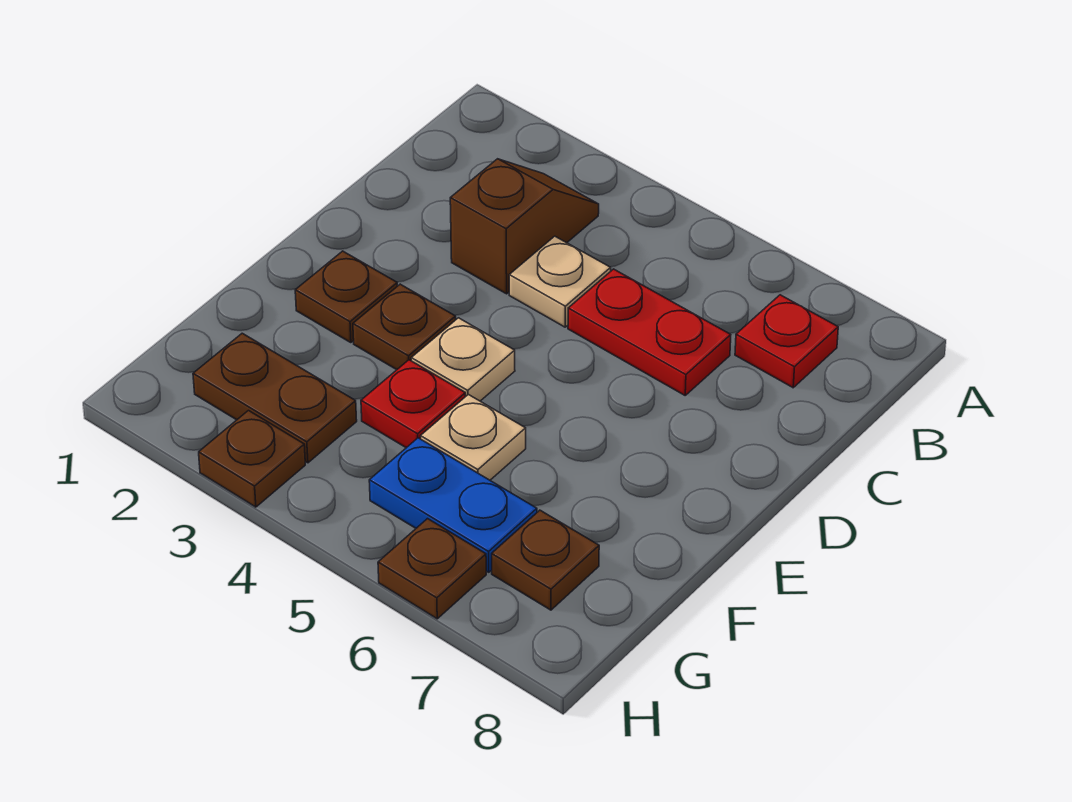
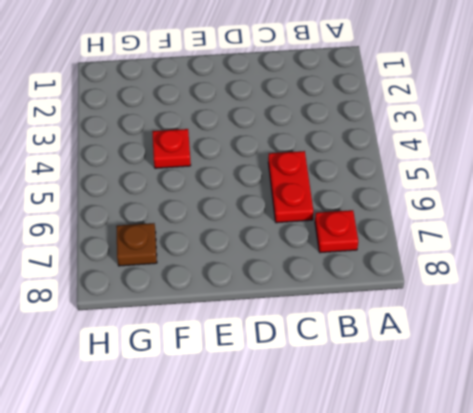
none -> brown 1x2 slope [450,159,599,294]
none -> tan 1x1 plate [509,236,611,327]
none -> brown 1x1 plate [295,251,397,343]

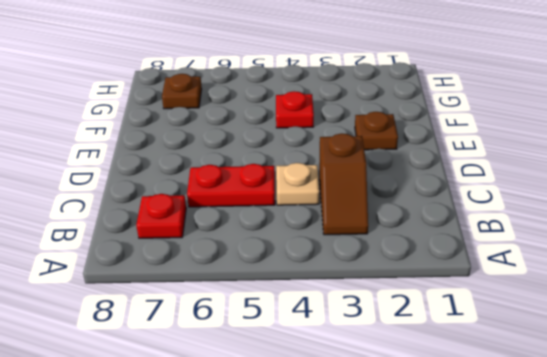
none -> brown 1x1 plate [353,284,456,370]
none -> tan 1x1 plate [411,318,515,401]
none -> tan 1x1 plate [421,394,526,480]

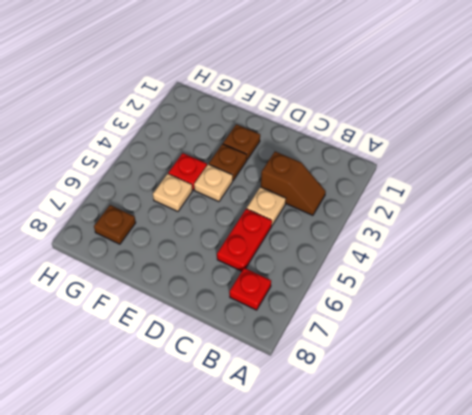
none -> brown 1x2 plate [193,333,357,463]
none -> blue 1x2 plate [369,438,537,572]
none -> brown 1x1 plate [199,411,305,507]

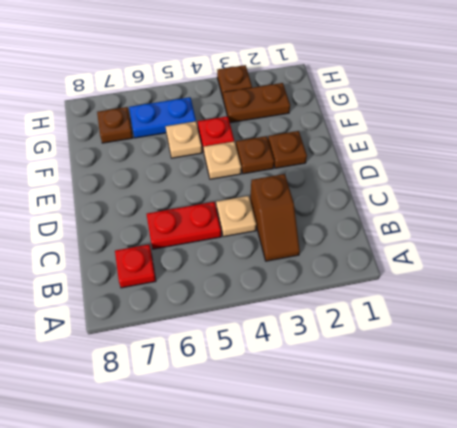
none -> brown 1x1 plate [378,519,486,619]

